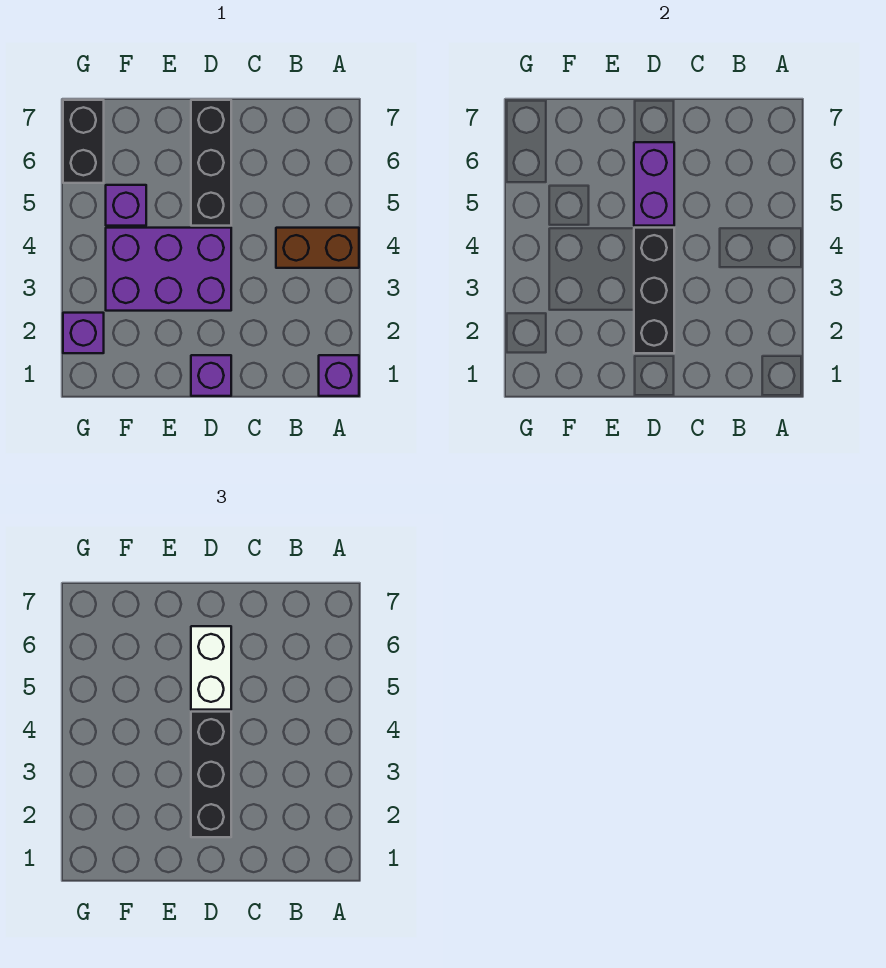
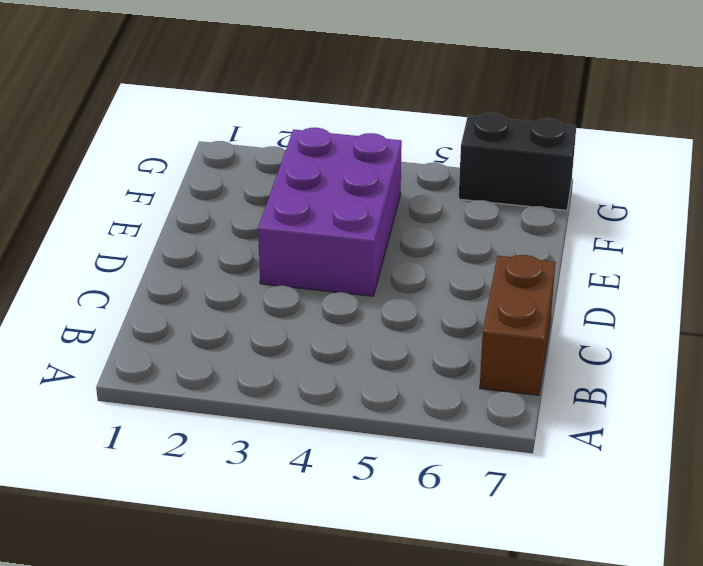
brown 1x2 brick [480,255,556,395] -> brown 1x2 brick moved to [276,228,359,268]
none -> purple 1x1 brick [319,355,359,396]
none -> purple 1x1 brick [191,355,231,396]
none -> black 1x3 brick [191,100,231,226]

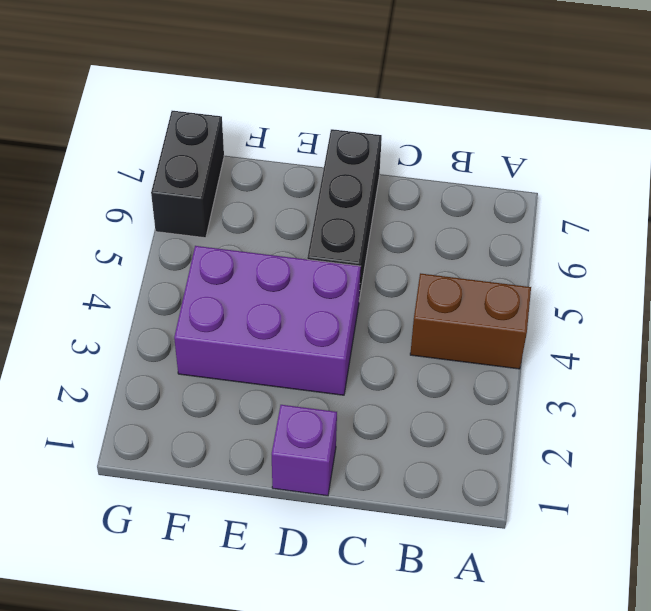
none -> purple 1x1 brick [319,355,359,396]
none -> purple 1x1 brick [106,185,146,226]
none -> purple 1x1 brick [63,313,104,353]

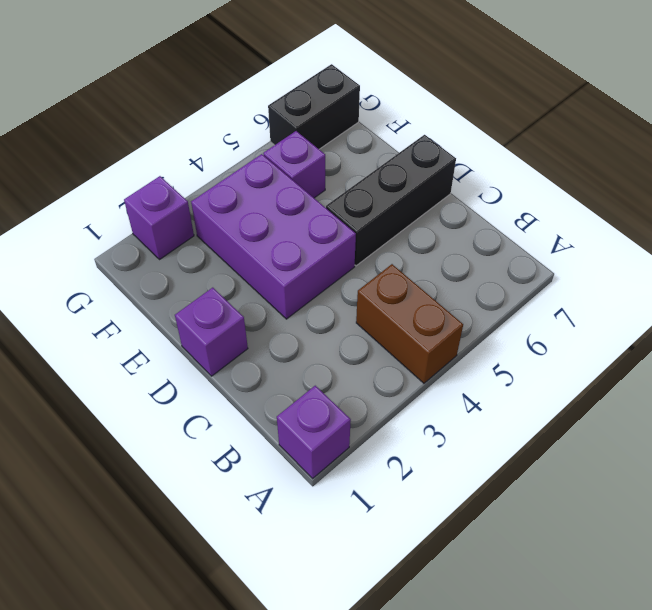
none -> black 1x3 brick [634,228,674,353]
none -> purple 1x2 brick [634,142,674,226]
none -> black 1x3 brick [191,712,231,837]

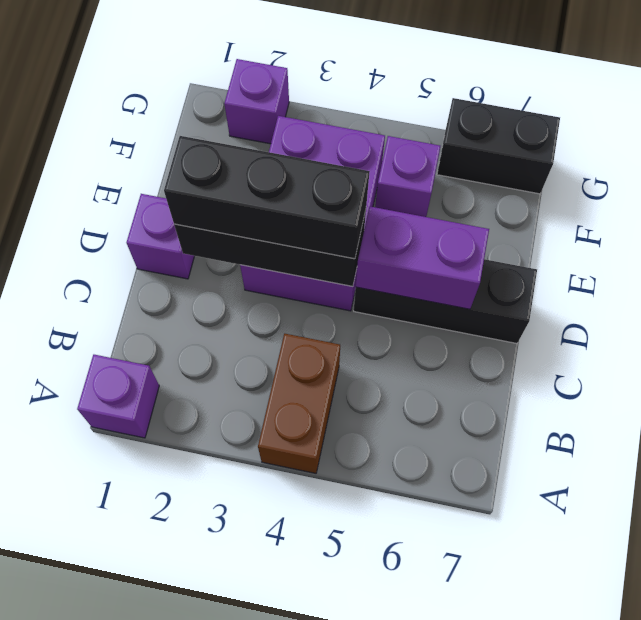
none -> white 1x2 brick [191,626,231,710]

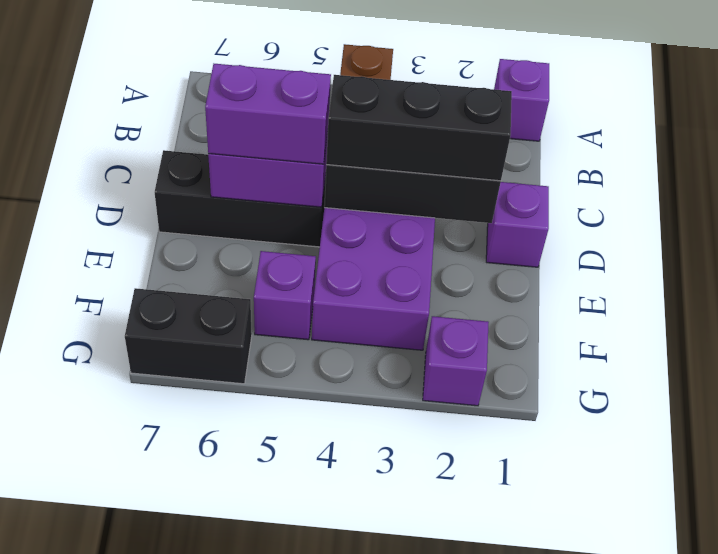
purple 1x2 brick [205,64,331,164] -> white 1x2 brick [191,626,231,710]

